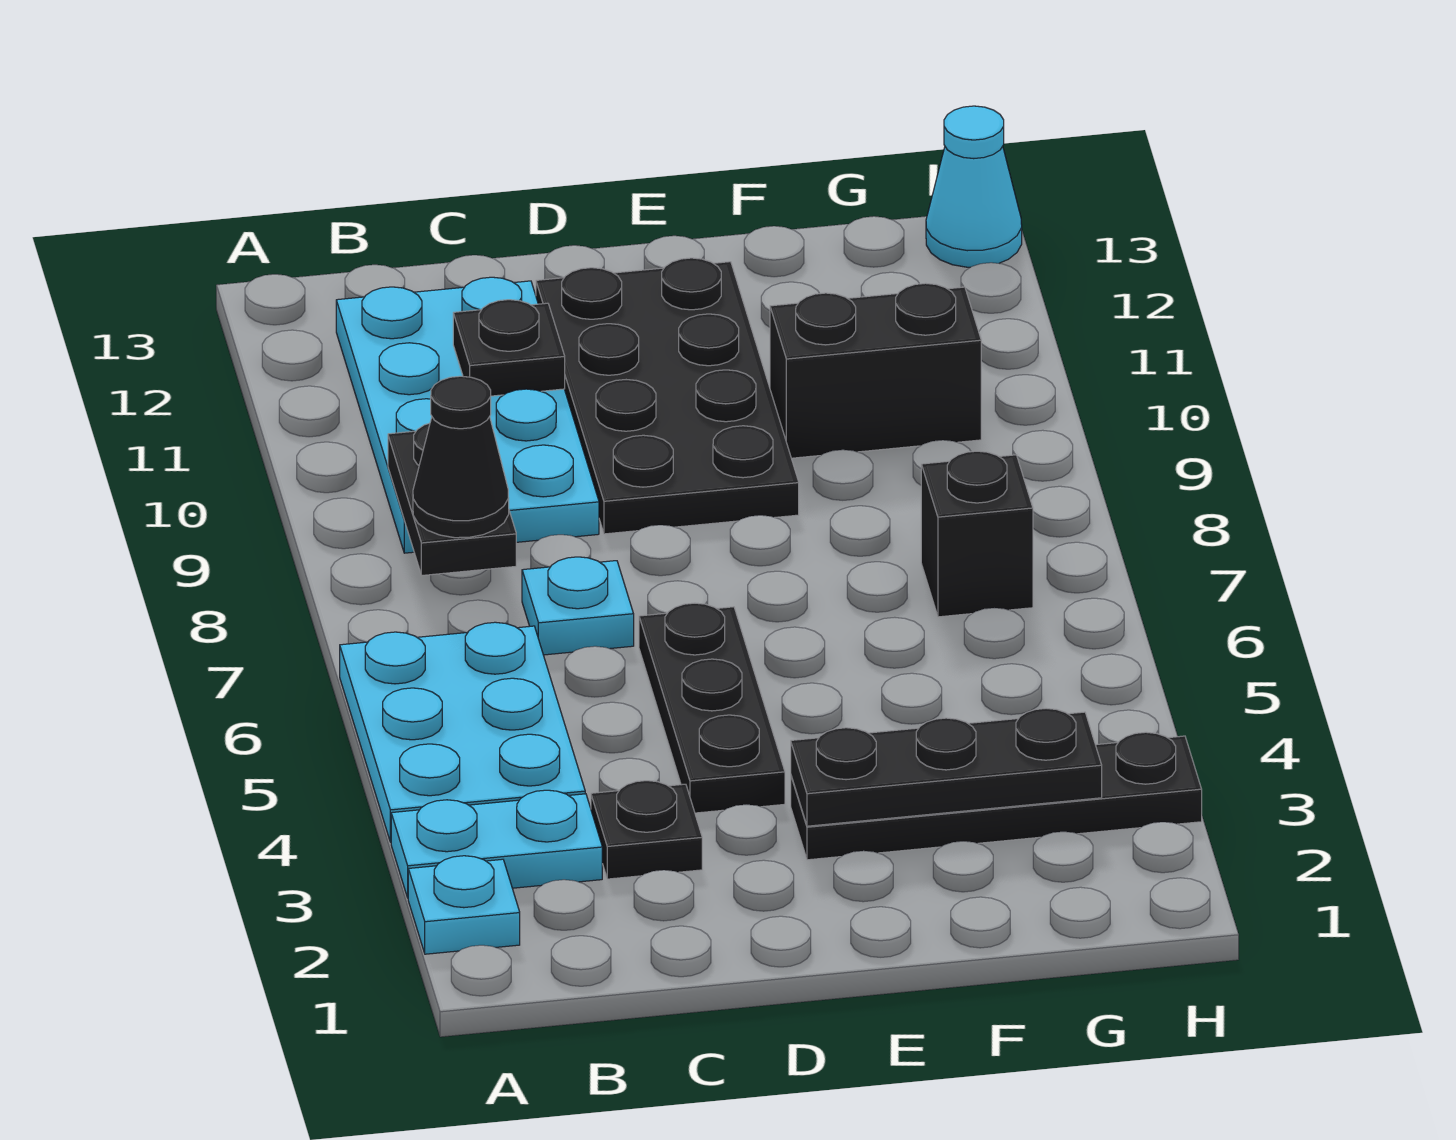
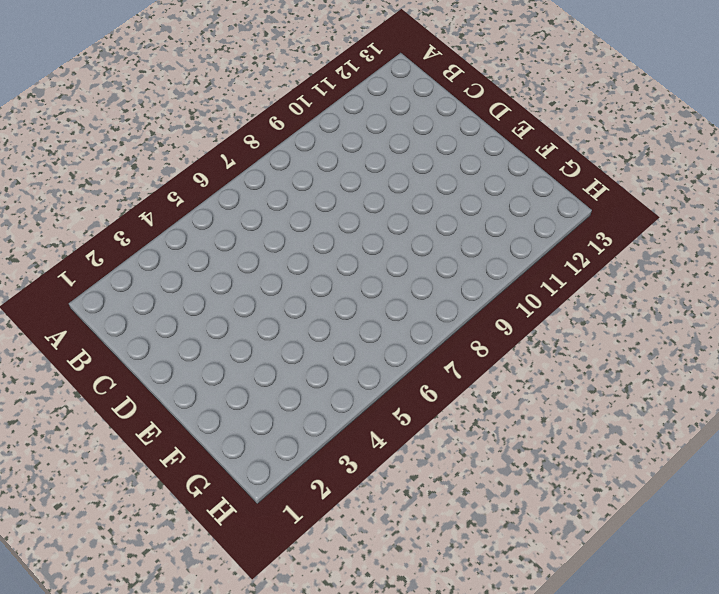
none -> cyan 1x1 plate [408,856,520,954]
none -> cyan 1x2 plate [391,790,602,898]
none -> cyan 2x3 plate [340,622,585,842]

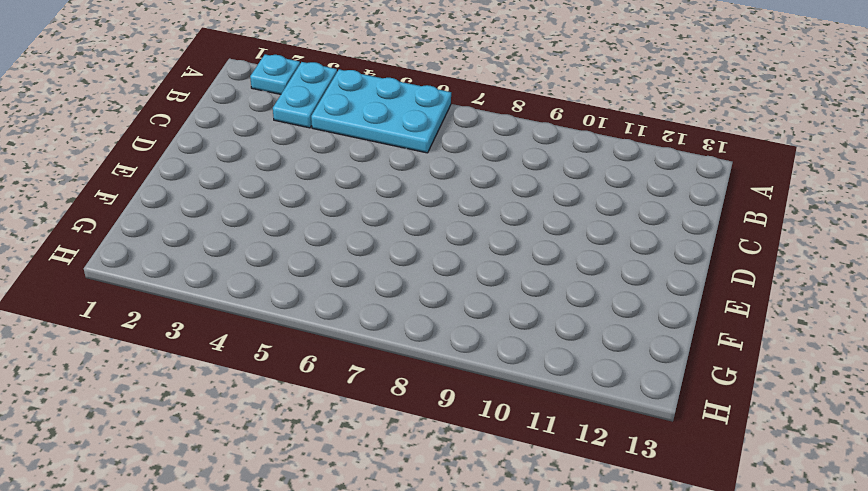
none -> cyan 2x4 plate [336,277,599,553]
none -> black 1x1 plate [591,781,702,879]
none -> cyan 1x1 plate [522,557,634,655]

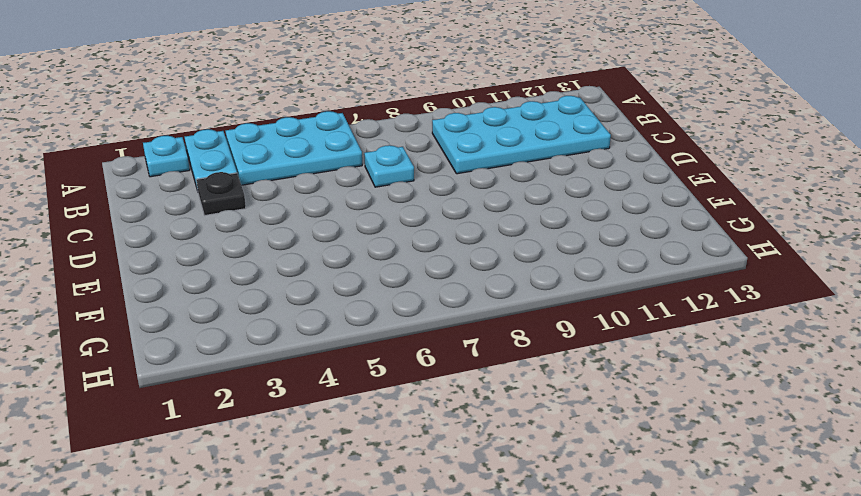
none -> black 1x3 plate [639,603,785,813]
none -> black 2x4 plate [536,258,799,534]
none -> black 1x4 plate [791,732,1202,860]

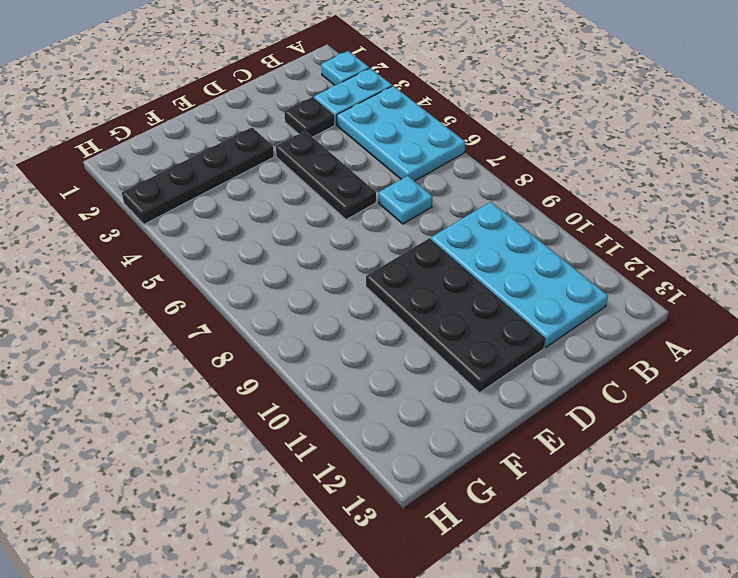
none -> black 1x2 brick [770,283,981,458]
none -> black 1x1 brick [921,451,1033,617]
none -> cyan 1x1 cone [926,106,1022,267]

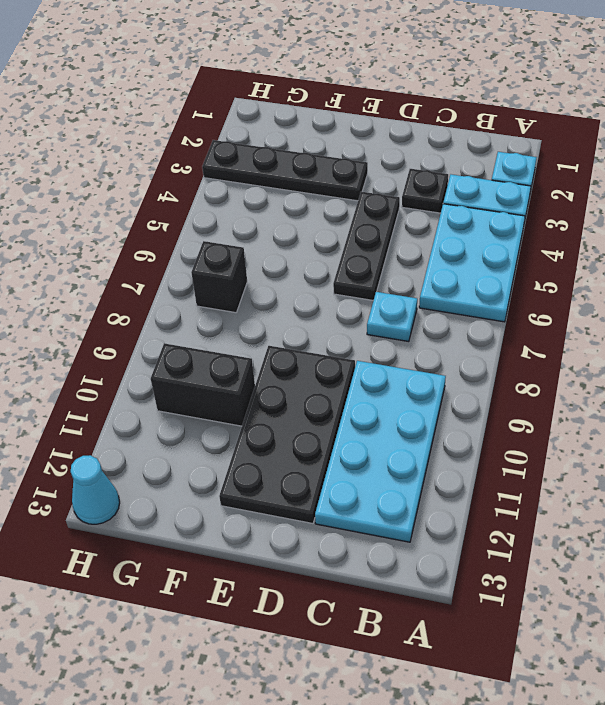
none -> black 1x2 plate [388,423,516,575]
none -> black 1x1 plate [453,300,565,396]
none -> black 1x3 plate [791,708,1102,826]

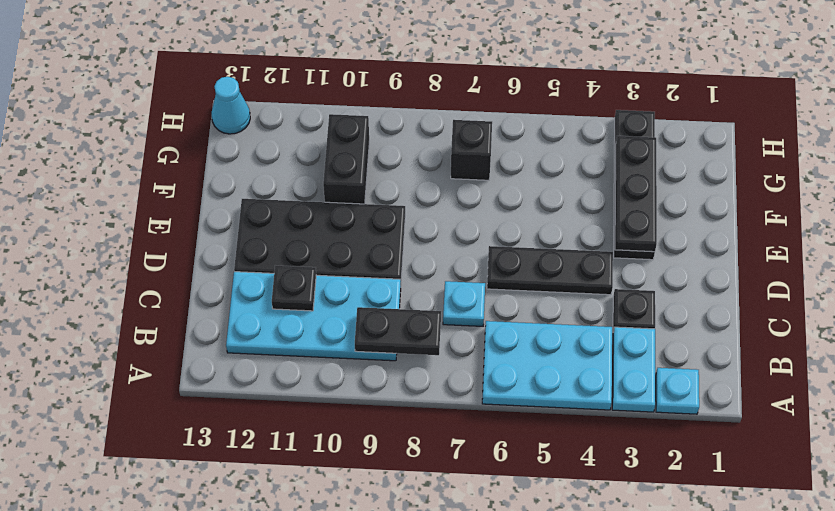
none -> black 1x1 cone [413,376,509,538]

